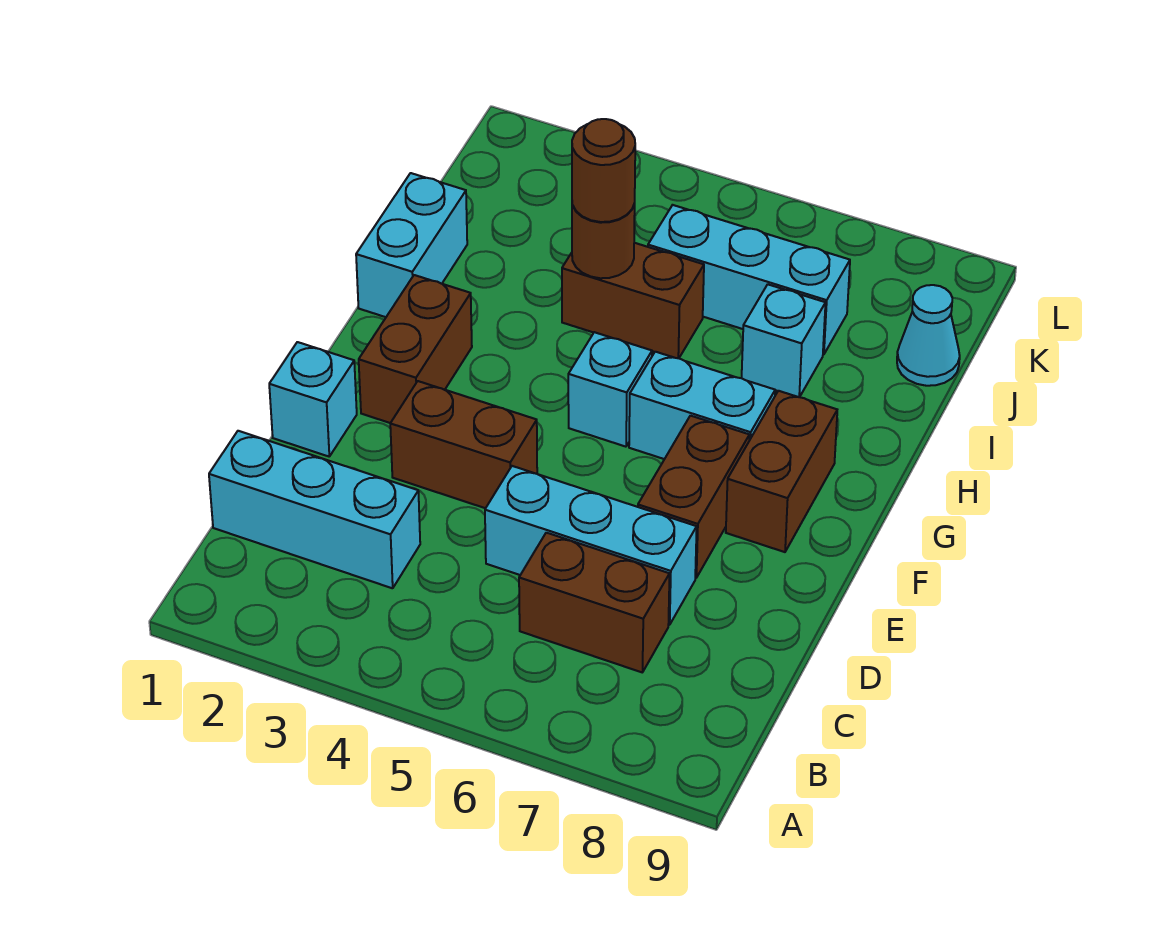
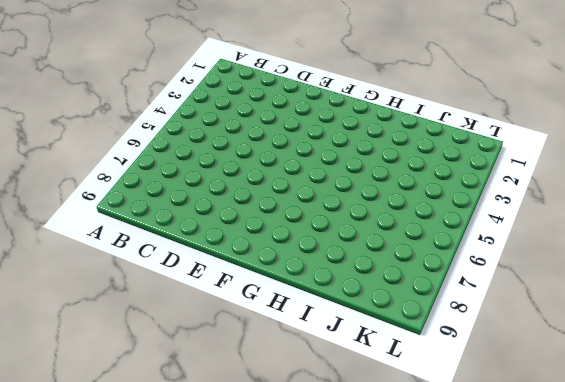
none -> cyan 1x3 brick [209,431,420,588]
none -> brown 1x2 brick [519,533,670,672]
none -> cyan 1x3 brick [485,466,697,625]

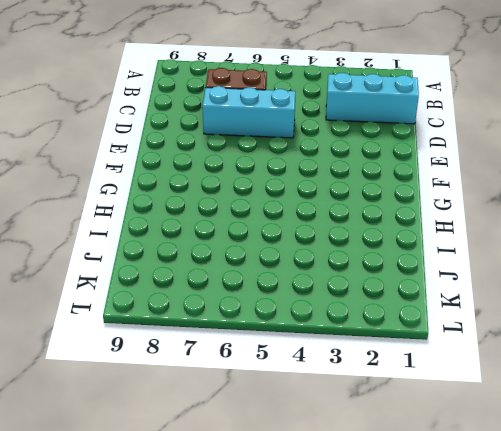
none -> cyan 1x1 brick [269,342,357,456]
none -> brown 1x2 brick [390,381,537,508]
none -> brown 1x2 brick [638,416,749,578]

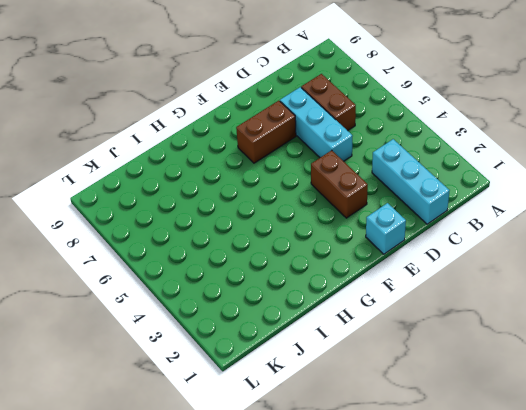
none -> brown 1x2 brick [359,275,472,423]
none -> brown 1x2 brick [726,391,837,552]
none -> cyan 1x1 brick [568,332,652,447]

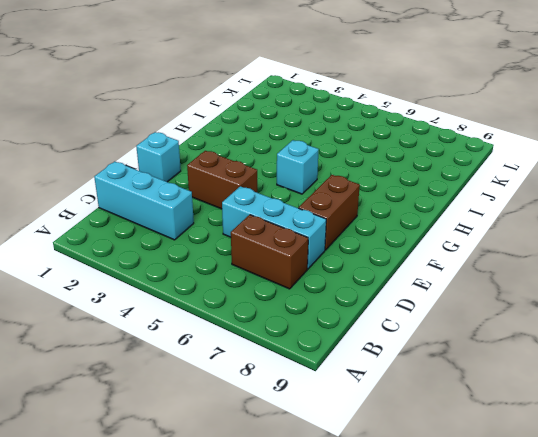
none -> brown 1x2 brick [359,275,472,423]
none -> brown 1x2 brick [726,391,837,552]
none -> cyan 1x2 brick [629,352,775,459]

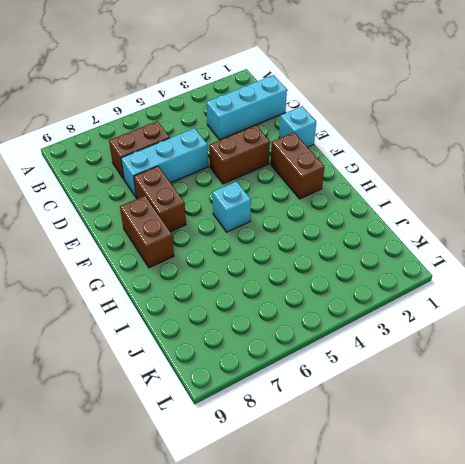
none -> cyan 1x2 brick [629,352,775,459]
none -> cyan 1x2 brick [356,173,467,317]
none -> brown 1x2 brick [562,243,704,358]

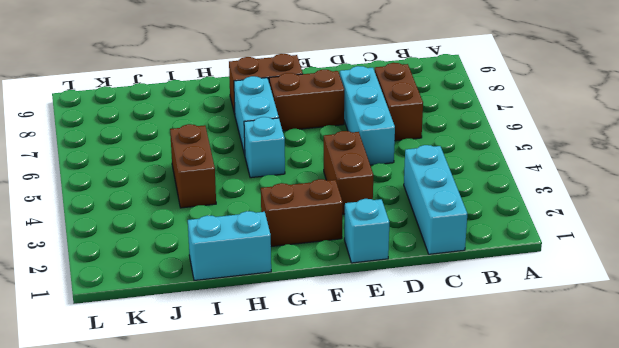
none -> cyan 1x1 brick [742,284,826,397]
none -> cyan 1x3 brick [648,205,850,355]
none -> cyan 1x1 cone [897,285,960,386]

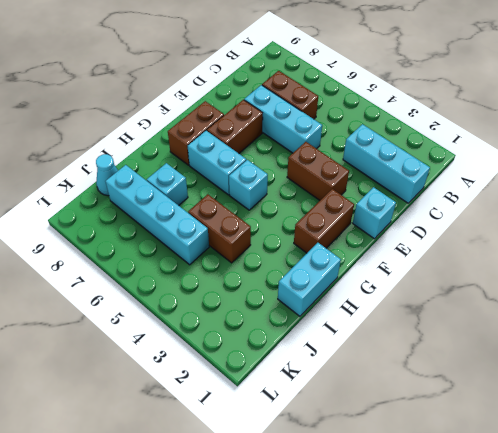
cyan 1x4 brick [105,165,209,265] -> cyan 1x3 brick [648,205,850,355]
none -> brown 1x1 round brick [572,204,635,278]
none -> brown 1x1 round brick [572,119,635,222]

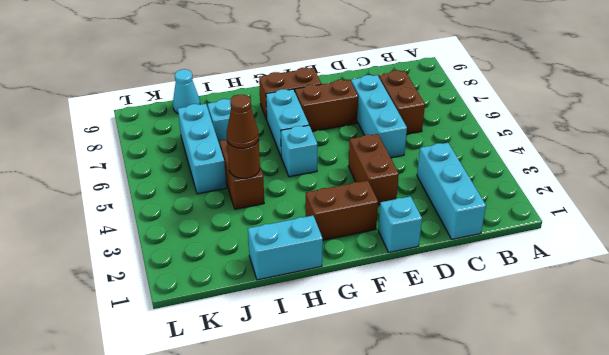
brown 1x1 cone [227,95,259,148] -> brown 1x1 round brick [572,119,635,222]

